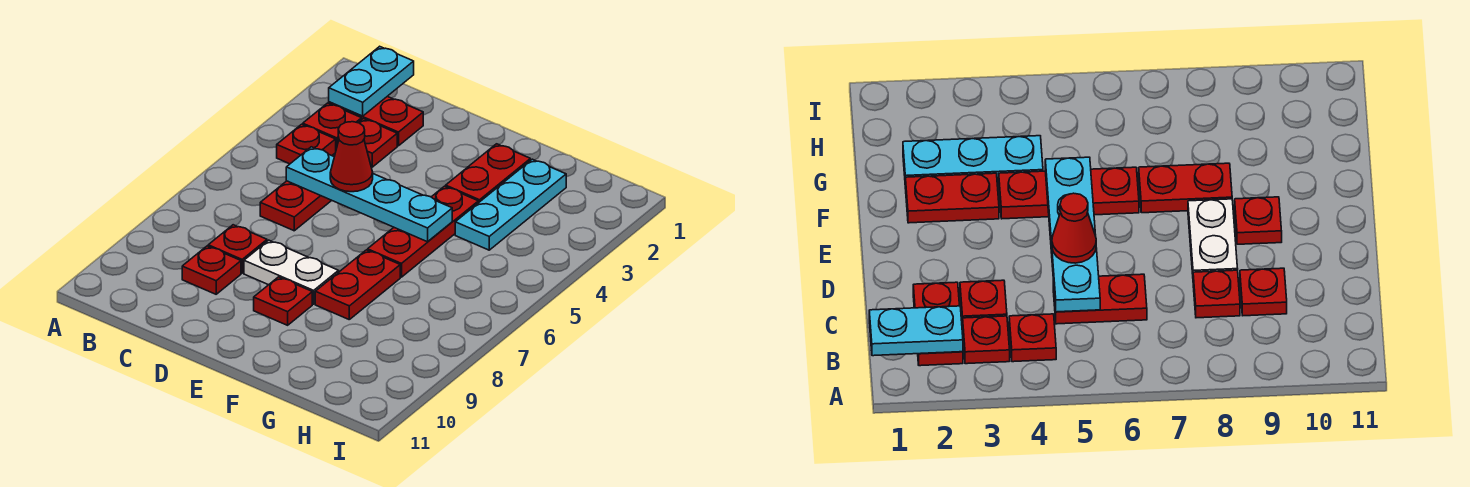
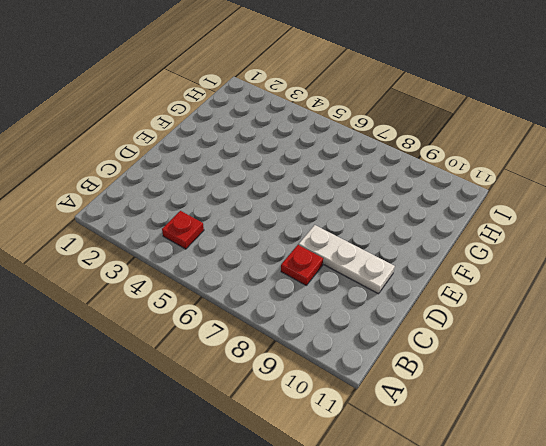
white 1x3 plate [299,225,395,294] -> white 1x2 plate [244,240,339,304]
none -> red 1x2 plate [329,96,423,146]
none -> red 1x1 plate [303,103,362,149]
none -> red 1x1 plate [338,119,397,167]

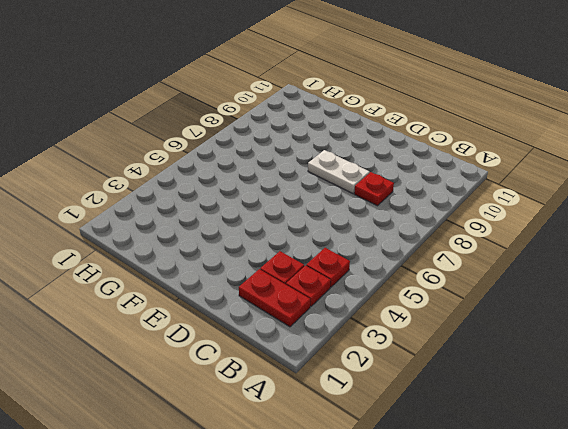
none -> red 1x2 plate [260,181,332,231]
none -> red 1x1 plate [182,246,241,294]
none -> red 1x1 plate [254,277,312,325]

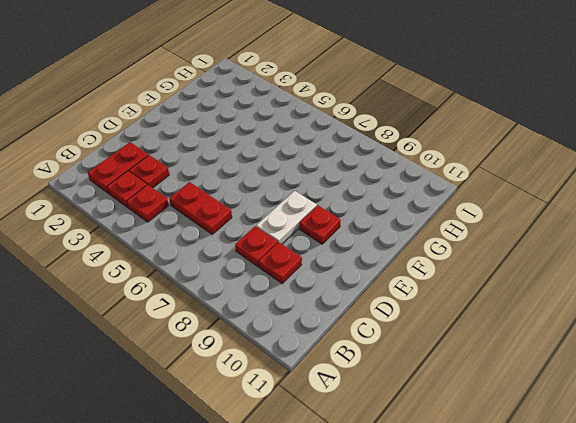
none -> red 1x2 plate [446,144,530,203]
none -> red 1x3 plate [368,186,478,277]
none -> red 1x2 plate [315,250,400,319]

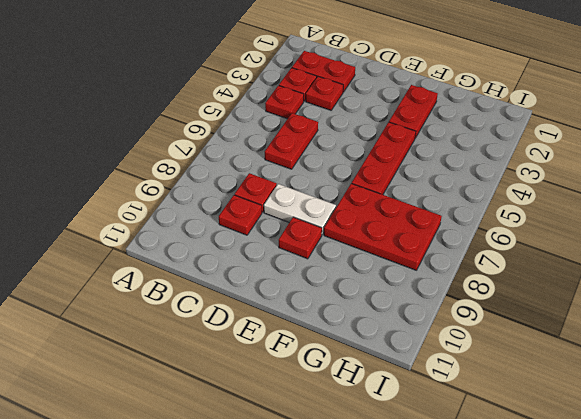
red 2x3 plate [324,183,442,270] -> red 1x2 plate [315,250,400,319]
none -> cyan 1x3 plate [455,159,566,250]
none -> cyan 1x2 plate [329,46,414,116]
none -> cyan 1x4 plate [286,147,452,242]

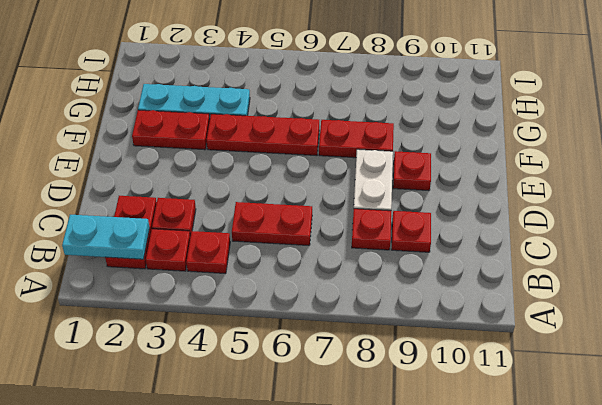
none -> cyan 1x4 plate [286,147,452,242]
none -> red 1x1 cone [330,122,373,192]

